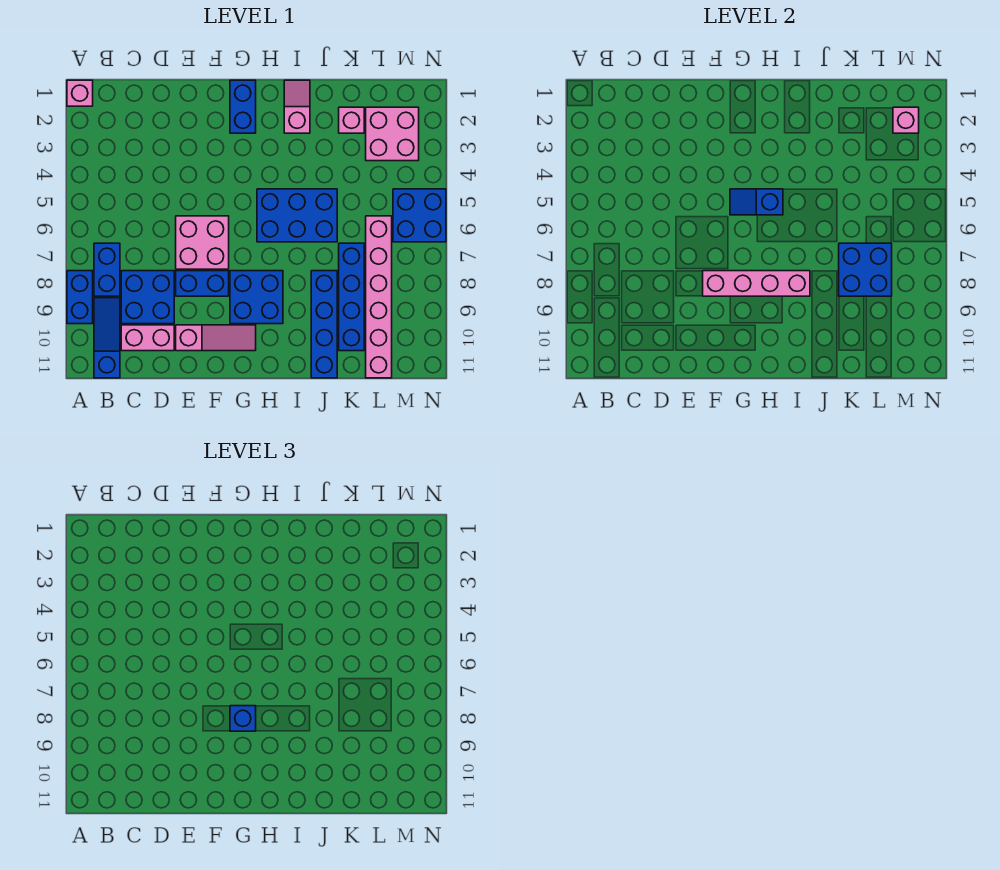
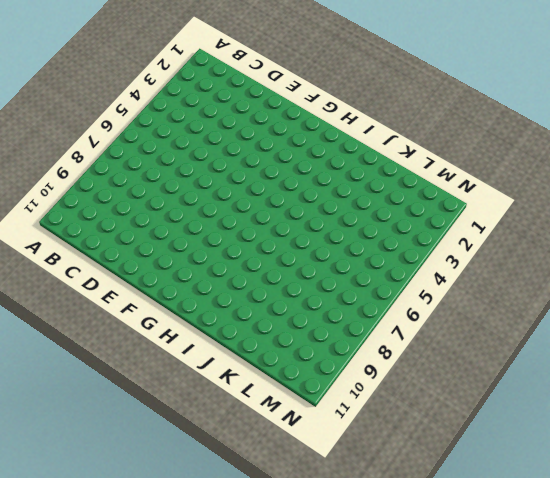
none -> pink 1x1 brick [67,80,93,106]
none -> blue 1x2 brick [67,271,93,324]
none -> blue 1x2 brick [94,243,120,296]

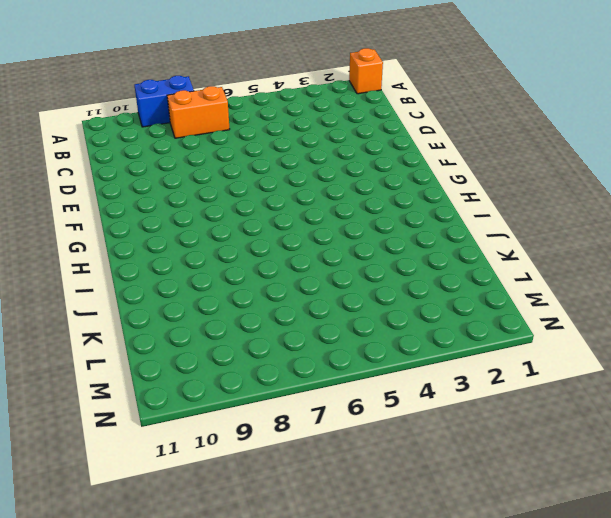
orange 1x1 brick [349,48,383,94] -> pink 1x1 brick [67,80,93,106]
orange 1x2 brick [167,86,230,138] -> blue 1x2 brick [94,243,120,296]
none -> blue 1x3 slope [94,298,120,378]
none -> blue 2x2 brick [121,271,174,324]
none -> pink 1x2 brick [121,325,174,351]

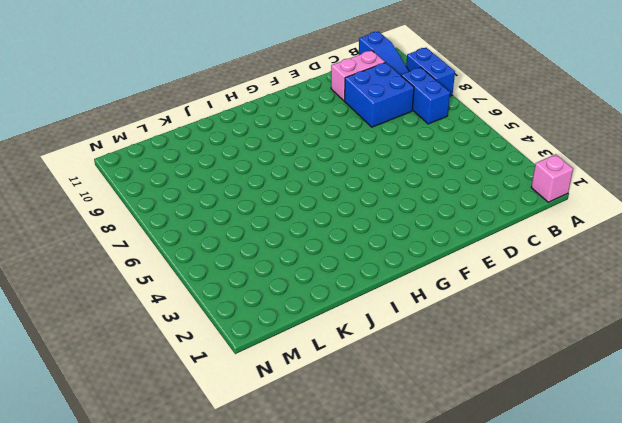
none -> pink 2x2 brick [176,216,229,269]
none -> blue 1x2 brick [176,271,229,296]
none -> pink 1x3 slope [176,325,256,351]

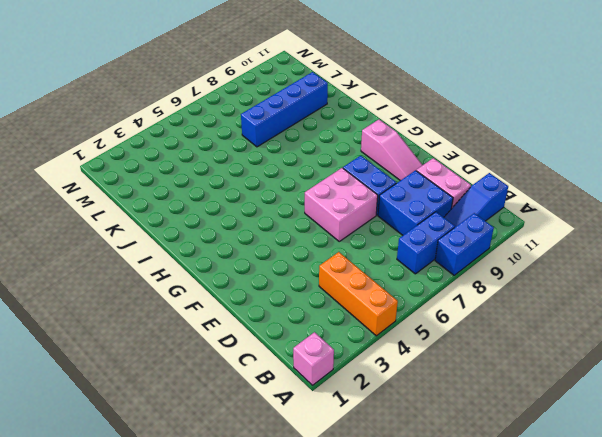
orange 1x3 brick [319,252,398,336] -> none
pink 1x3 slope [361,120,422,181] -> pink 1x3 slope turned to [176,325,256,351]
none -> blue 1x2 brick [230,80,256,133]
none -> blue 2x2 brick [230,271,283,324]
none -> blue 2x3 brick [257,189,337,242]

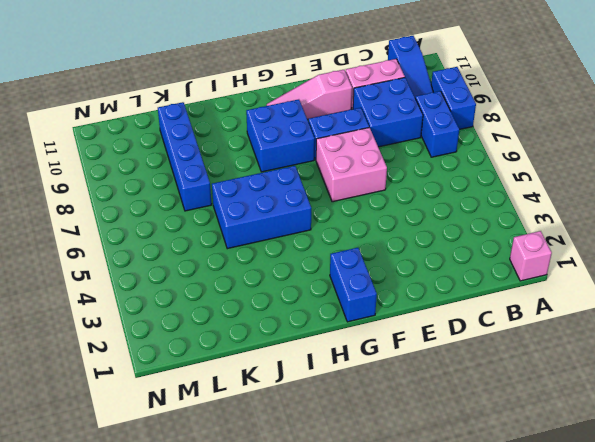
none -> pink 1x2 slope [284,80,310,133]
none -> blue 1x4 brick [311,271,337,378]
none -> pink 1x1 brick [339,107,364,133]

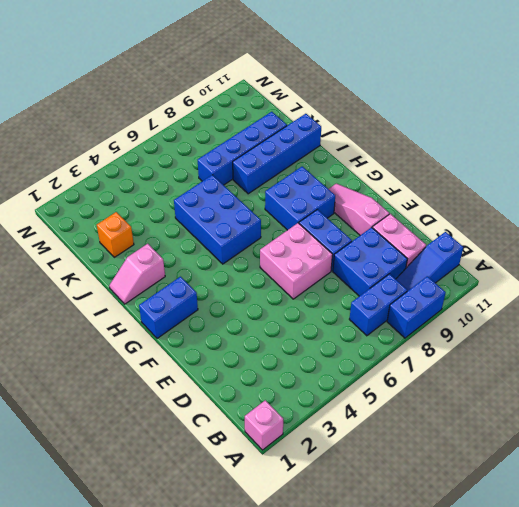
orange 1x1 brick [97,212,134,257] -> pink 1x1 brick [339,107,364,133]
none -> pink 2x2 brick [366,107,419,161]
none -> pink 1x6 brick [366,216,392,378]
none -> blue 2x2 brick [393,189,446,242]

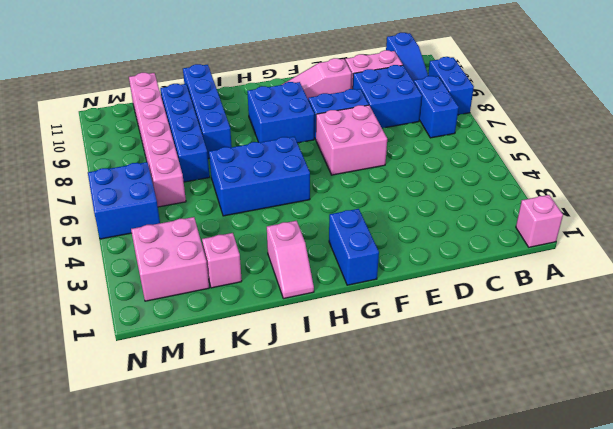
none -> pink 1x4 brick [703,271,810,296]
none -> blue 1x2 slope [730,189,783,215]
none -> blue 2x2 brick [839,243,892,296]

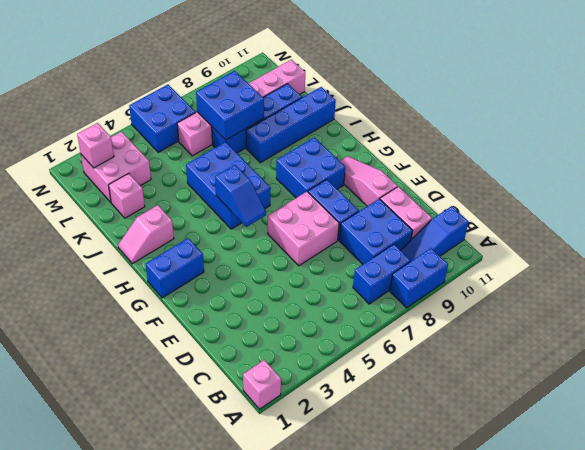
none -> pink 1x4 brick [703,271,810,296]
none -> blue 1x1 brick [230,706,256,731]

